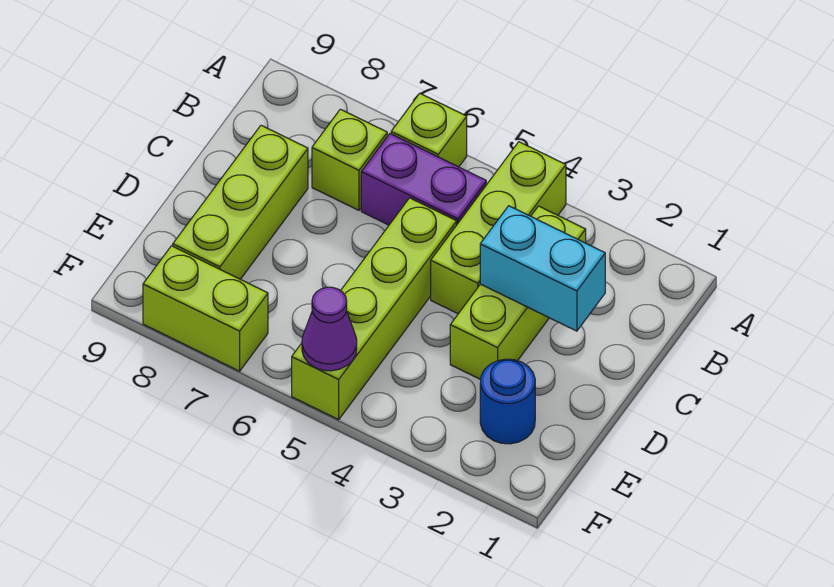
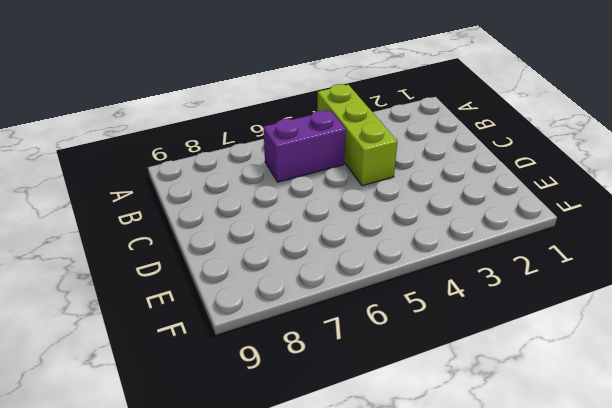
none -> lime 1x1 brick [391,93,467,167]
none -> lime 1x3 brick [450,206,586,380]

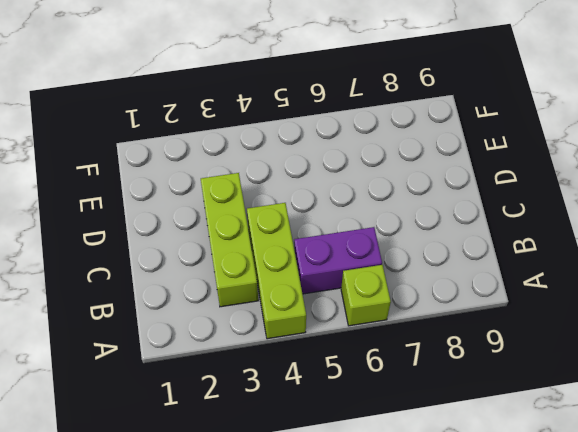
none -> lime 1x1 brick [312,109,387,210]
none -> lime 1x4 brick [292,198,457,420]

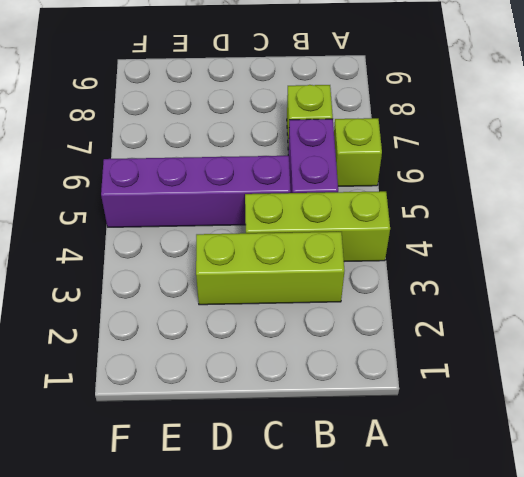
purple 1x4 brick [101,156,291,227] -> lime 1x4 brick [292,198,457,420]
none -> lime 1x3 brick [173,125,308,279]
none -> blue 1x1 round brick [480,359,535,444]

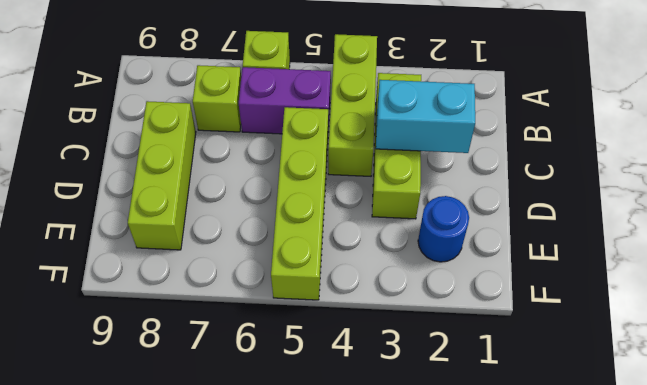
none -> lime 1x2 brick [143,246,268,371]
none -> purple 1x1 cone [302,287,357,371]

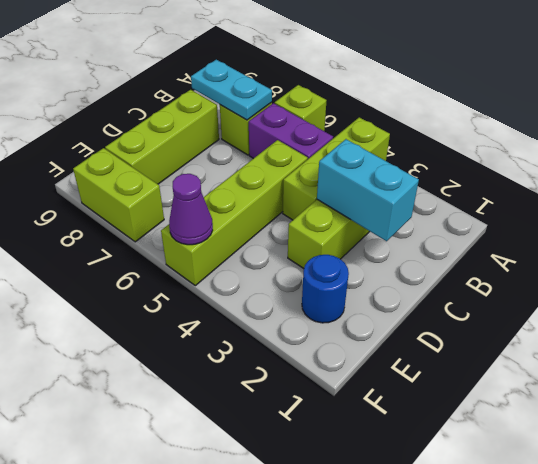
cyan 1x2 plate [191,60,272,120] -> none

